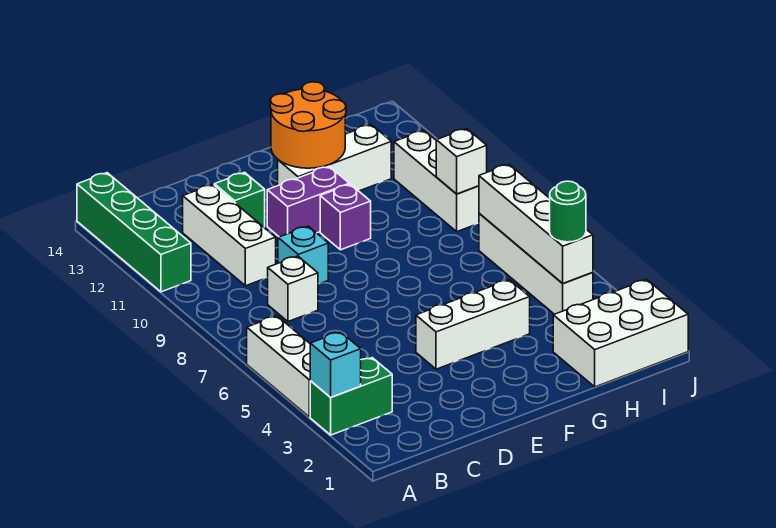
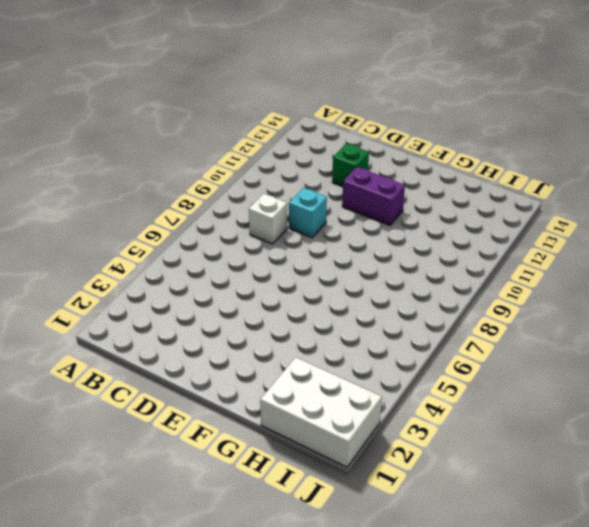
none -> green 1x2 brick [310,358,392,435]
none -> white 1x3 brick [247,316,310,417]
none -> green 1x4 brick [77,173,191,292]

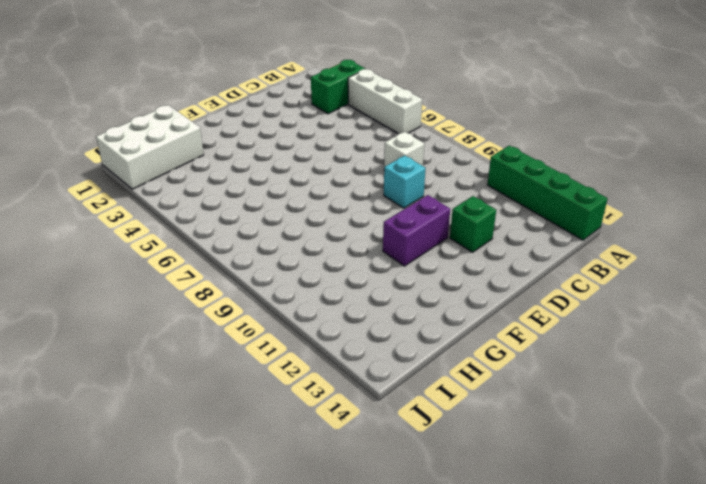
none -> white 1x3 brick [183,184,276,286]
none -> white 1x3 brick [416,280,530,369]
none -> purple 1x1 brick [320,184,371,250]

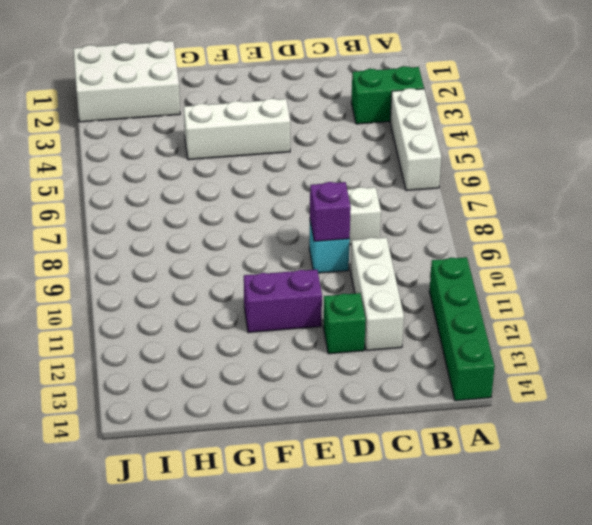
purple 1x1 brick [310,182,351,241] -> purple 1x1 brick moved to [320,184,371,250]
none -> white 1x3 brick [278,125,391,191]
none -> white 1x4 brick [479,213,593,314]
none -> white 1x3 brick [394,130,479,232]

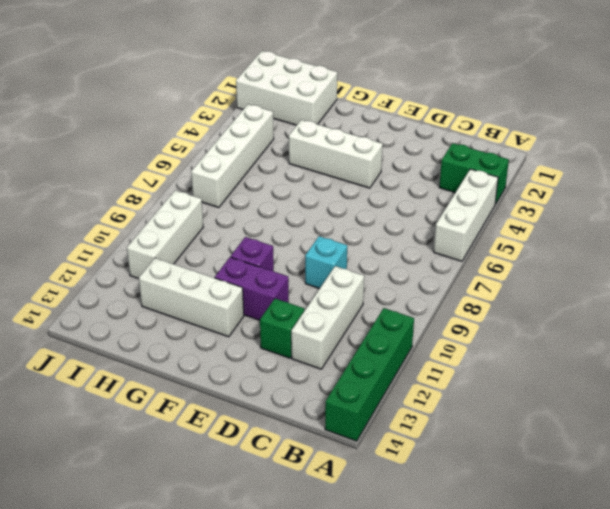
none -> white 1x1 brick [268,256,318,322]
none -> cyan 1x1 brick [310,332,361,397]
none -> orange 2x2 round brick [270,82,346,168]

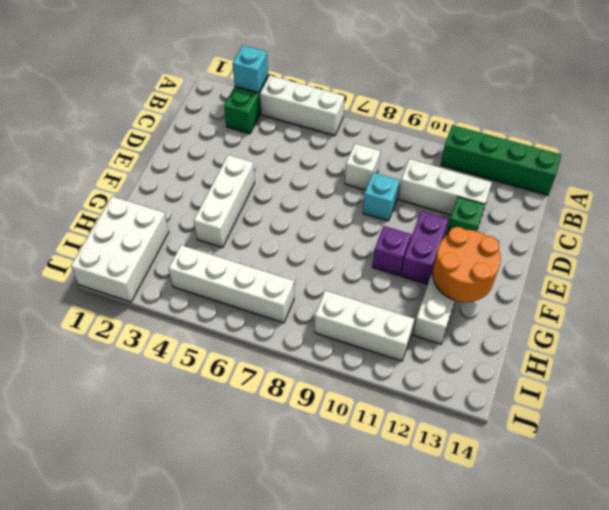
none -> white 1x4 brick [479,164,593,283]
none -> white 1x1 brick [436,128,487,194]
none -> green 1x1 round brick [550,181,586,242]

